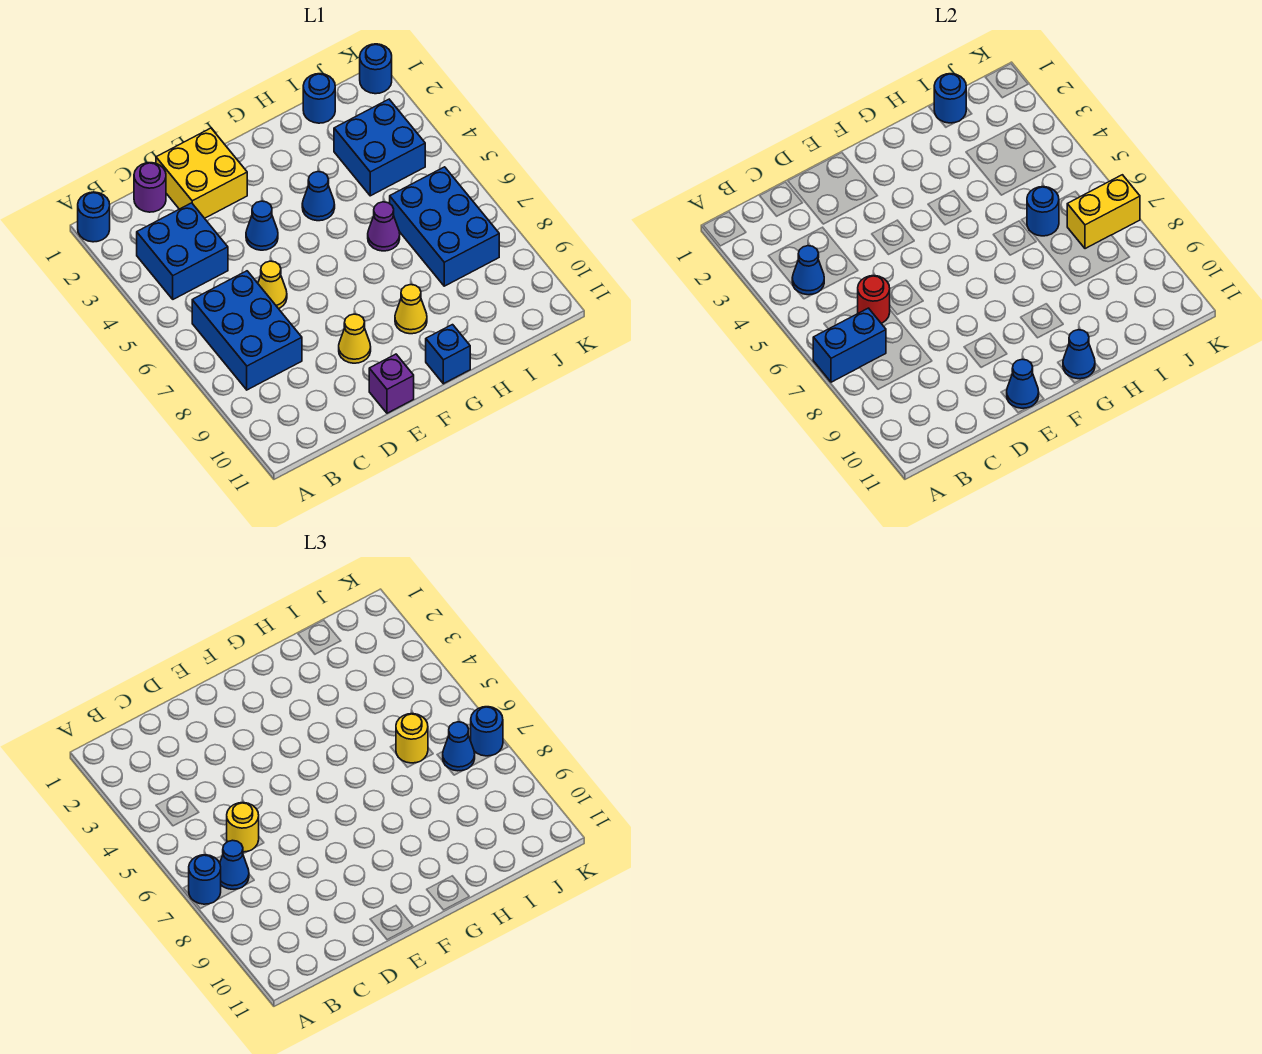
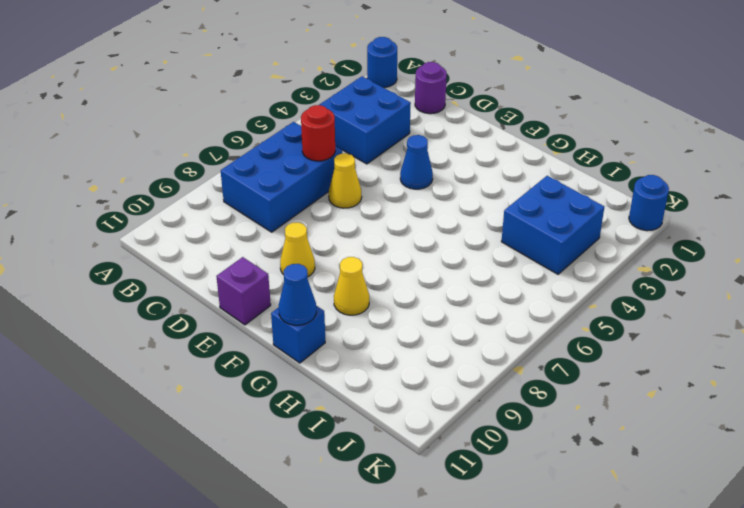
none -> yellow 2x2 brick [156,128,247,218]
none -> blue 1x1 cone [302,172,335,221]
none -> purple 1x1 cone [368,202,400,251]
none -> blue 1x1 round brick [303,74,335,123]

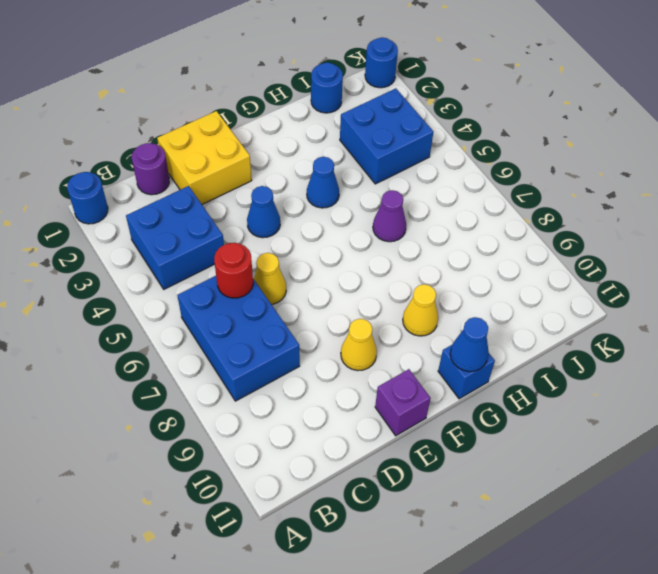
none -> blue 2x3 brick [390,167,499,286]
none -> blue 1x2 brick [813,308,886,382]
none -> blue 1x1 cone [792,246,824,295]
none -> blue 1x1 cone [1007,359,1039,408]

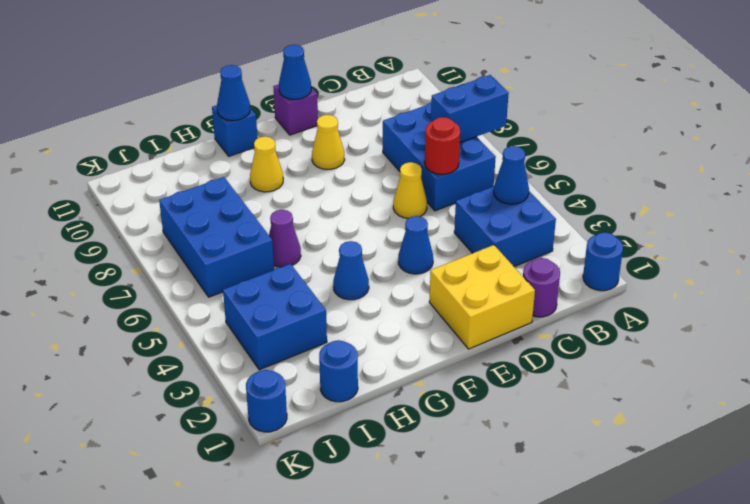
none -> blue 1x1 round brick [934,74,966,123]
none -> blue 1x1 round brick [1027,187,1059,236]
none -> yellow 1x2 brick [1067,175,1140,249]
none -> blue 1x1 round brick [189,855,221,904]

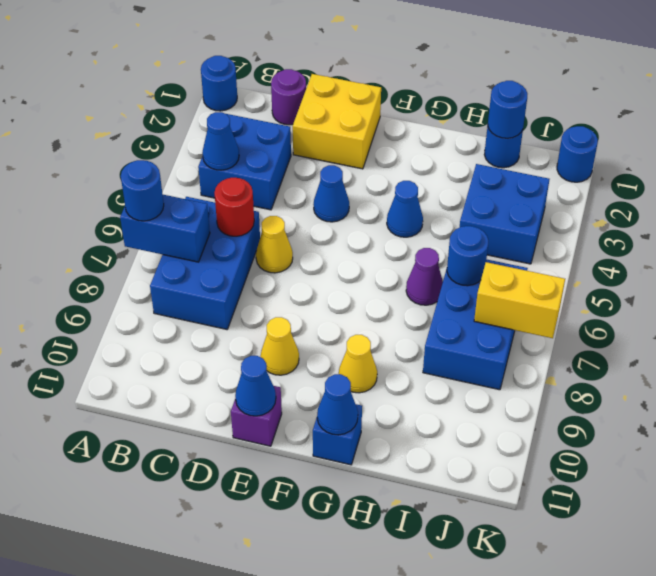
none -> blue 1x1 cone [220,840,249,889]
none -> yellow 1x1 round brick [227,803,259,852]
none -> yellow 1x1 round brick [396,714,428,763]
none -> blue 1x1 cone [443,722,475,771]

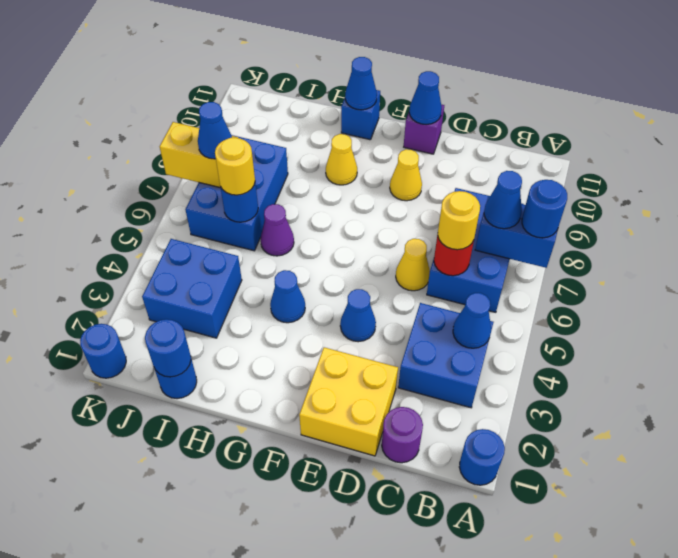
none -> blue 1x1 round brick [471,707,503,756]

